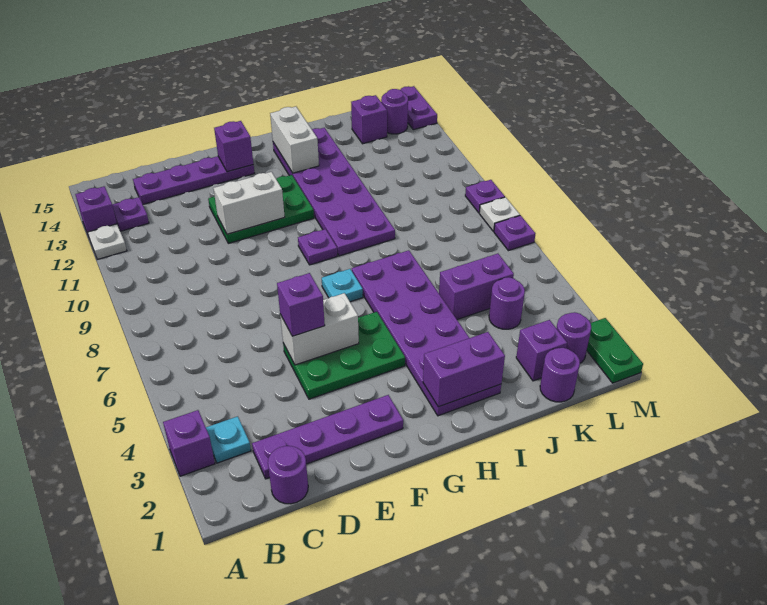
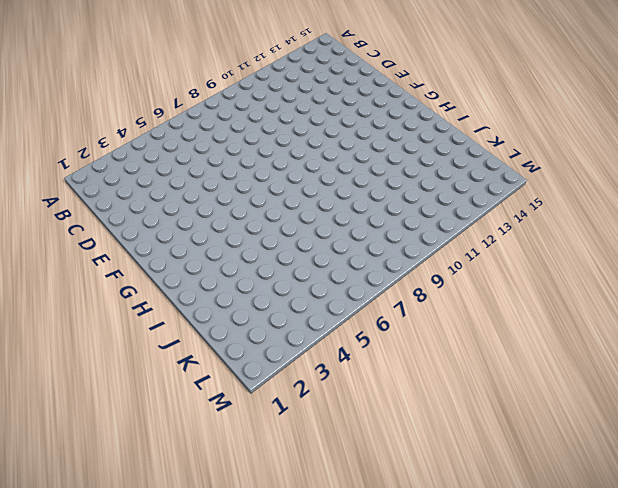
none -> purple 1x1 brick [163,410,215,476]
none -> white 1x1 plate [88,224,127,259]
none -> purple 1x1 brick [75,186,117,236]
none -> cyan 1x1 plate [206,416,251,463]

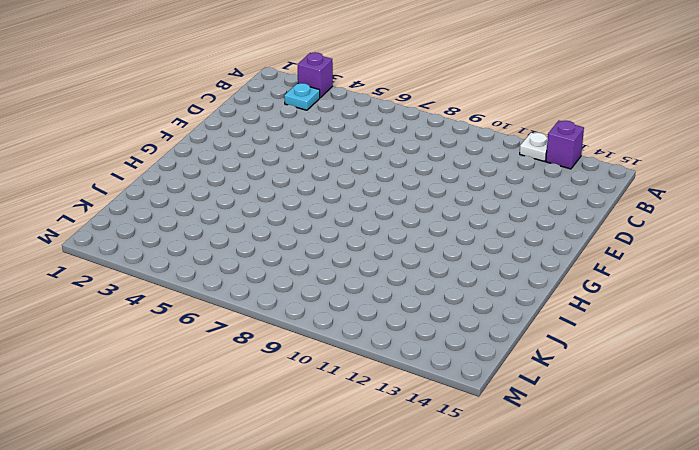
none -> purple 1x1 plate [112,197,149,231]
none -> purple 1x1 round brick [268,446,308,504]
none -> purple 1x4 plate [252,395,403,479]
none -> purple 1x4 plate [133,156,254,204]

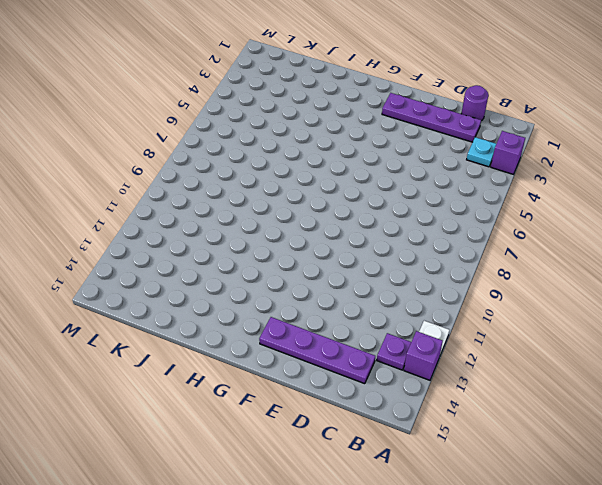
none -> green 2x3 plate [283,312,405,399]
none -> green 2x3 plate [208,175,314,243]
none -> cyan 1x1 plate [322,269,363,302]
none -> purple 1x1 plate [298,229,337,265]

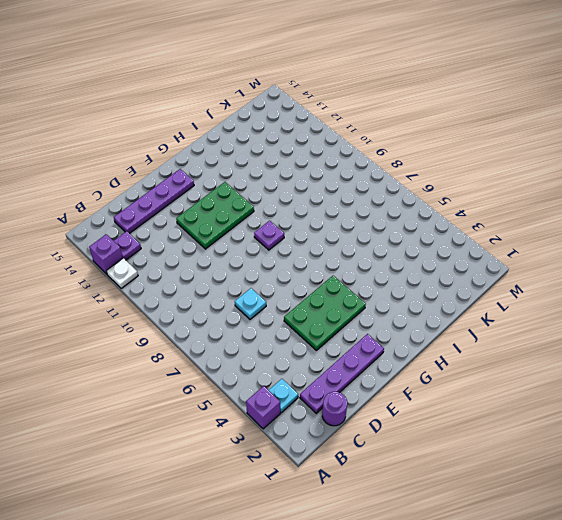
cyan 1x1 plate [235,288,266,319] -> cyan 1x1 plate moved to [322,269,363,302]
none -> purple 2x6 plate [352,250,501,416]
none -> purple 2x6 plate [273,128,395,256]
none -> purple 1x2 brick [439,254,514,319]
none -> purple 1x1 round brick [540,348,580,402]

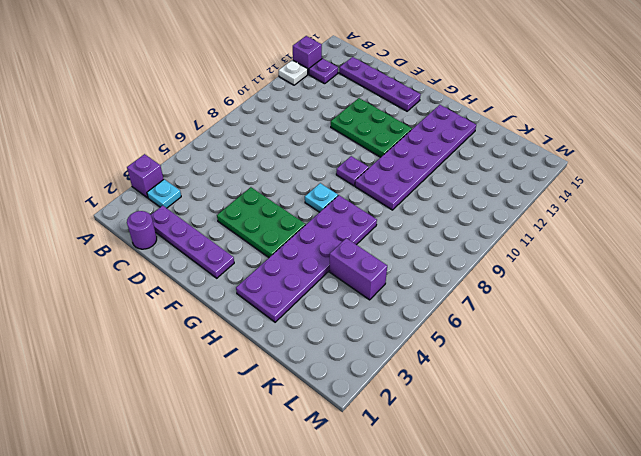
none -> purple 1x1 round brick [540,348,580,402]
none -> purple 1x1 brick [516,320,567,381]
none -> purple 1x1 round brick [489,277,525,329]
none -> purple 1x1 brick [351,95,387,144]

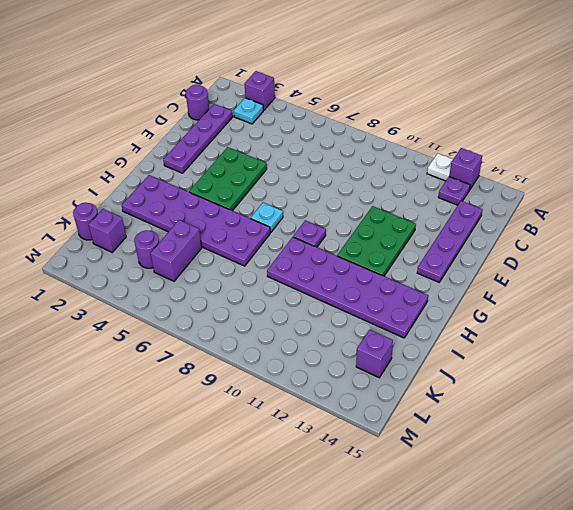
none -> purple 1x1 round brick [556,312,591,363]
none -> purple 1x1 round brick [381,89,408,134]
none -> green 1x2 plate [587,318,643,383]
none -> purple 1x1 plate [494,215,536,251]

